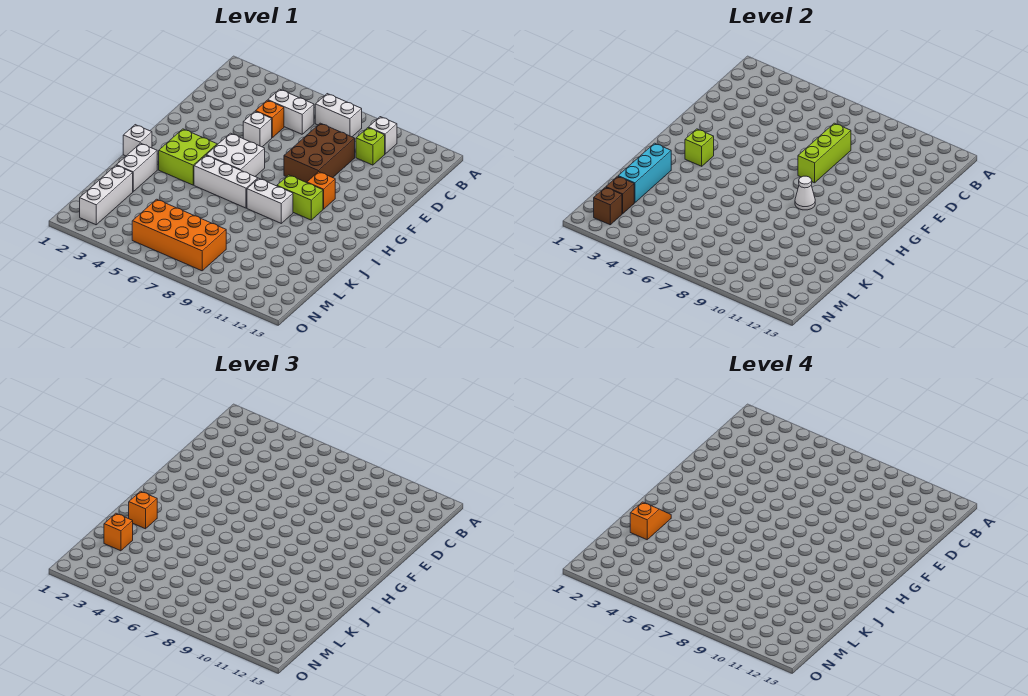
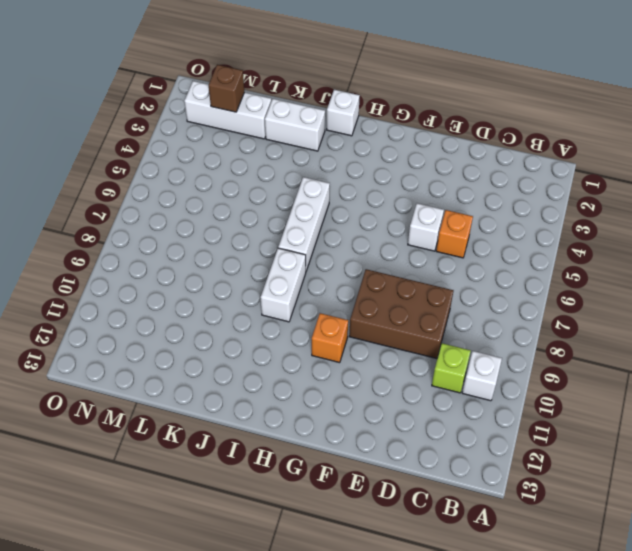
none -> white 1x2 brick [315,94,362,137]
none -> white 1x2 brick [268,89,314,134]
none -> white 2x2 brick [206,133,265,176]

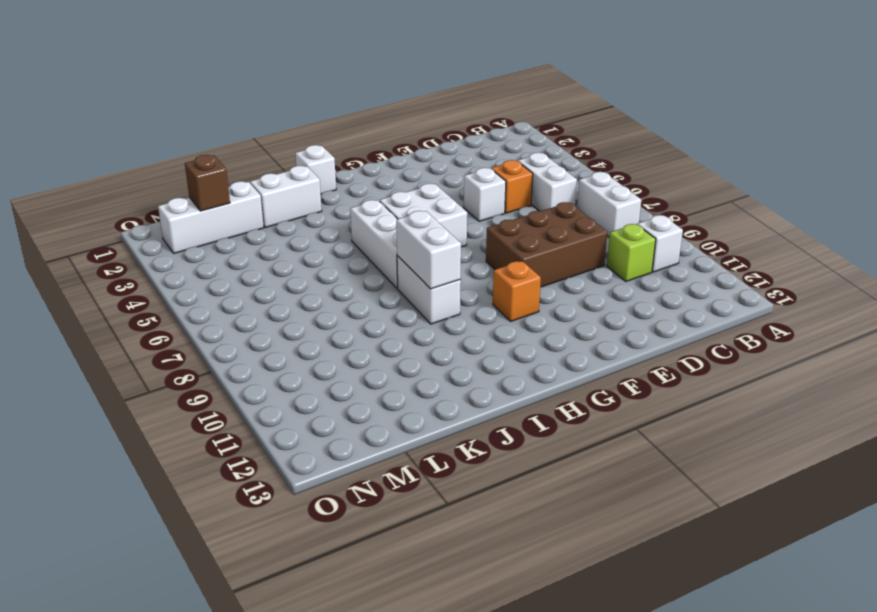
white 1x2 brick [396,211,461,289] -> none
none -> lime 2x2 brick [159,129,217,185]
none -> lime 1x2 brick [277,175,323,220]
none -> orange 2x4 brick [132,199,226,271]

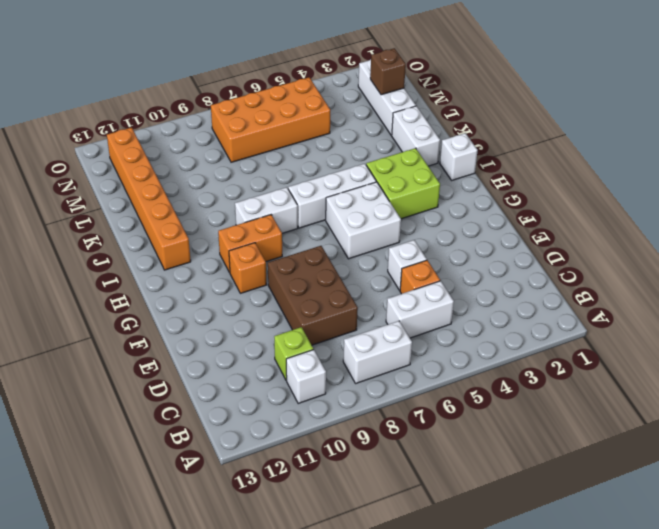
orange 1x2 brick [218,215,282,273] -> lime 1x2 brick [277,175,323,220]
orange 1x6 brick [107,127,191,270] -> none
none -> lime 1x3 brick [798,123,851,183]
none -> lime 1x1 brick [685,129,714,166]
none -> white 1x1 cone [795,176,815,210]

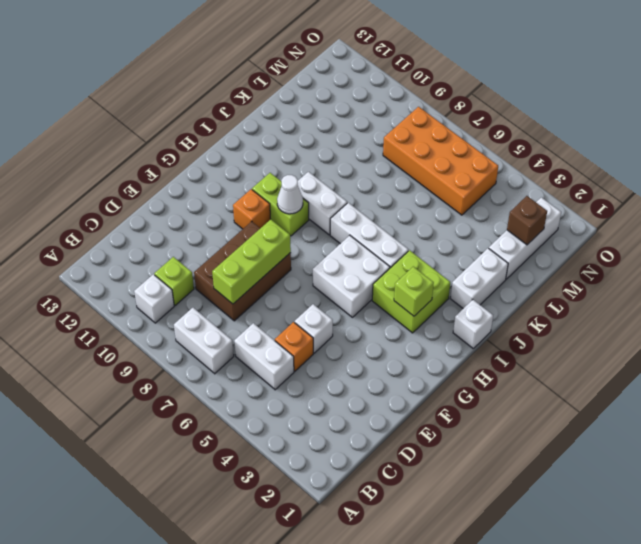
none -> cyan 1x3 brick [618,143,671,203]
none -> brown 1x1 brick [594,187,622,225]
none -> orange 1x1 brick [129,491,157,529]

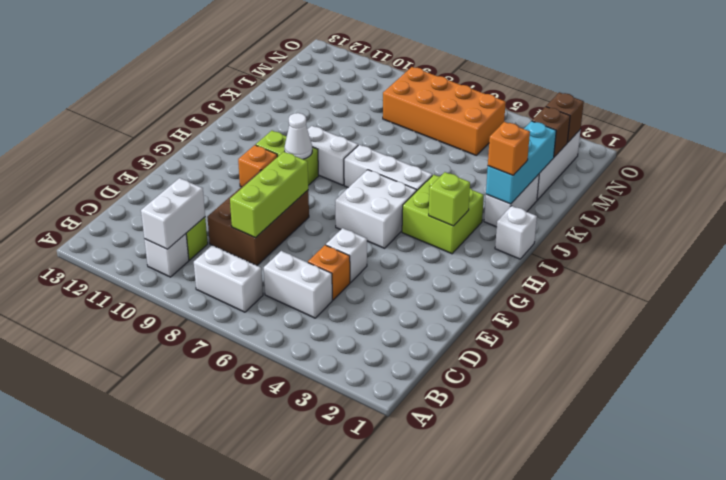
white 1x2 brick [141,178,205,249] -> none
none -> orange 1x1 brick [104,513,133,551]
none -> orange 1x2 slope [630,502,671,540]

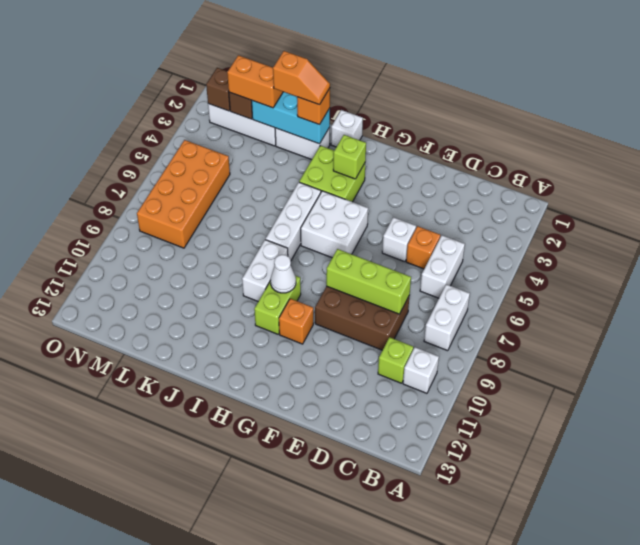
orange 1x2 brick [227,55,283,108] -> orange 1x1 brick [104,513,133,551]

